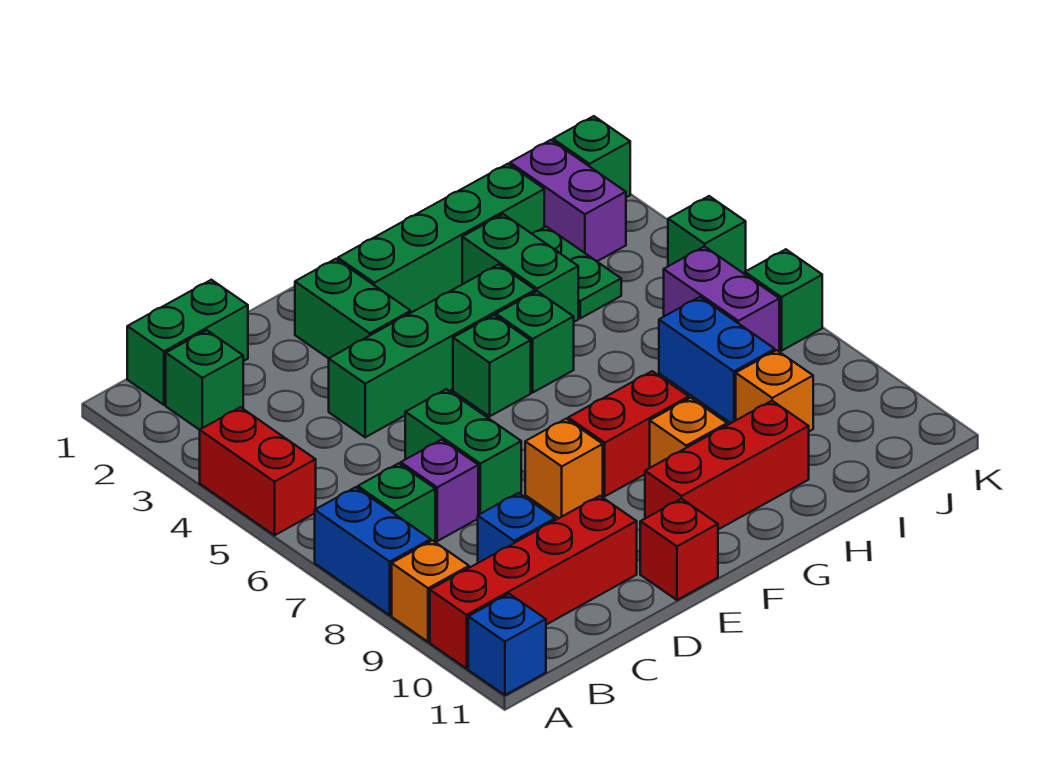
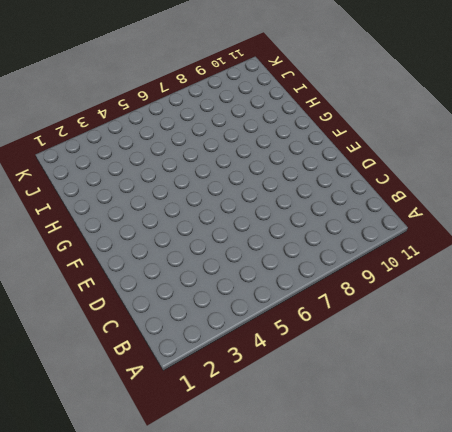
none -> red 1x2 brick [200,407,316,535]
none -> blue 1x2 brick [315,487,431,615]
none -> orange 1x1 brick [392,541,469,642]
none -> red 1x4 brick [430,496,637,669]

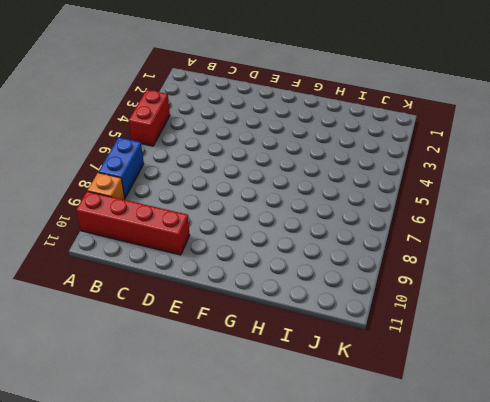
none -> blue 1x1 brick [468,594,546,695]
none -> green 1x2 brick [127,280,248,405]
none -> green 1x1 brick [166,330,243,430]
none -> green 1x1 brick [358,463,435,542]

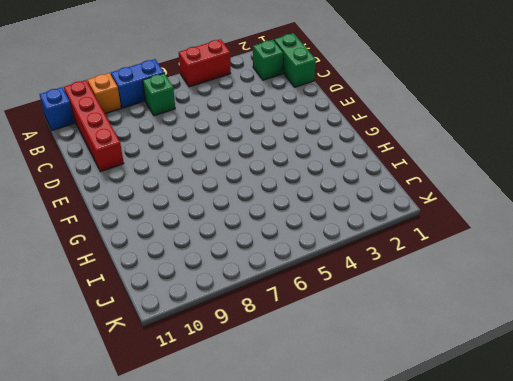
none -> purple 1x1 brick [401,440,478,541]
none -> blue 1x1 brick [478,493,555,563]
none -> green 1x4 brick [329,265,535,437]
none -> green 1x2 brick [405,389,521,515]

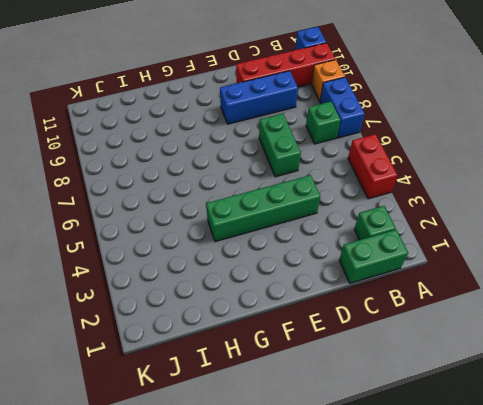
blue 1x3 brick [220,71,298,124] -> blue 1x1 brick [478,493,555,563]
none -> purple 1x1 brick [401,440,478,541]
none -> green 1x2 brick [295,259,411,358]
none -> orange 1x1 brick [525,419,603,518]
none -> red 1x1 brick [640,499,718,600]

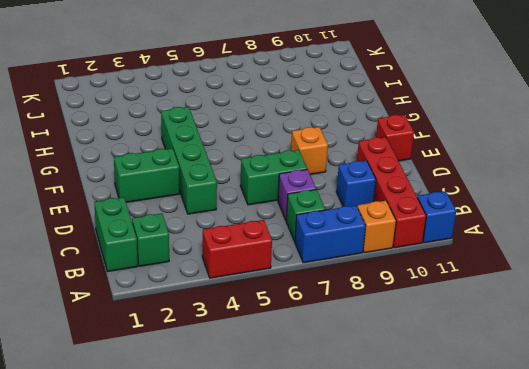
none -> green 1x4 brick [338,164,544,313]
none -> green 1x1 brick [453,315,531,416]
none -> red 1x2 brick [568,371,689,496]
none -> red 1x3 brick [645,401,809,529]

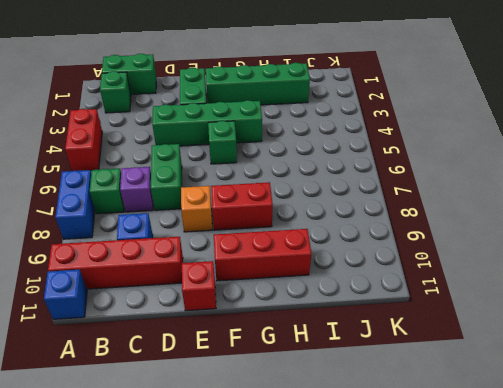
none -> orange 1x1 brick [392,541,469,642]
none -> green 1x1 brick [496,291,574,393]
none -> orange 1x1 brick [650,398,727,468]
none -> green 1x2 brick [462,214,578,322]

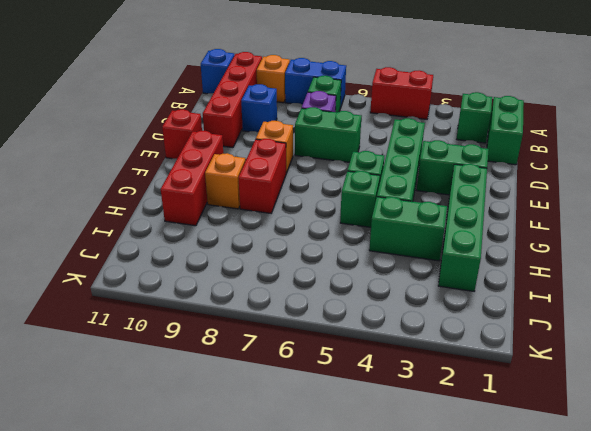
none -> green 1x2 plate [532,227,621,318]
none -> blue 1x2 brick [659,297,775,423]
none -> orange 1x1 brick [736,350,813,431]
none -> purple 1x2 brick [510,140,626,261]

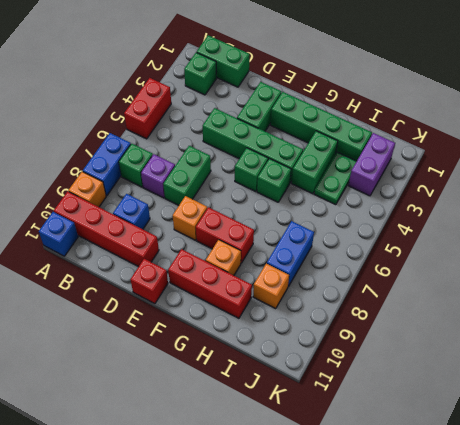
none -> purple 1x2 brick [664,246,779,351]
none -> green 1x1 brick [553,116,630,197]
none -> green 1x1 brick [668,196,746,274]
none -> green 1x1 brick [745,249,822,351]

